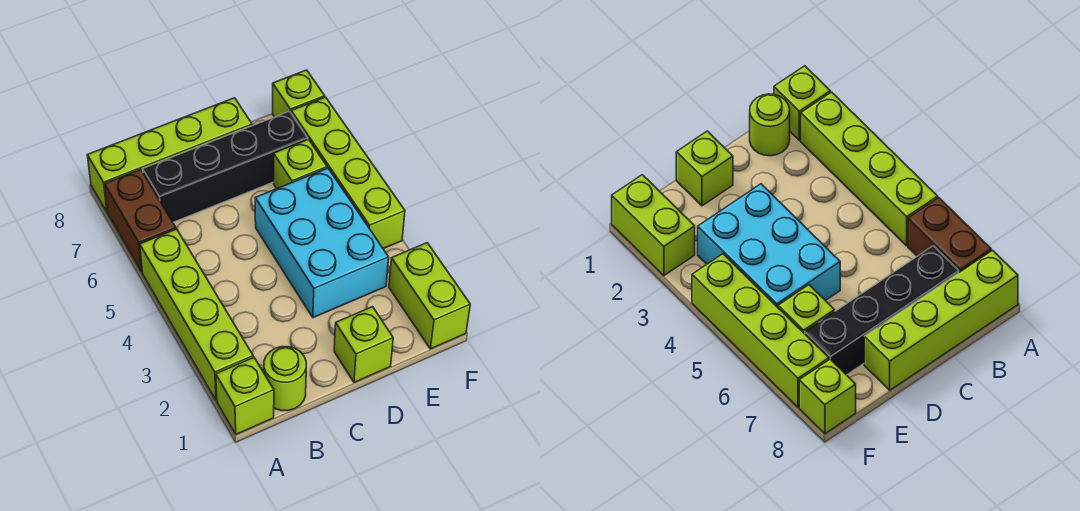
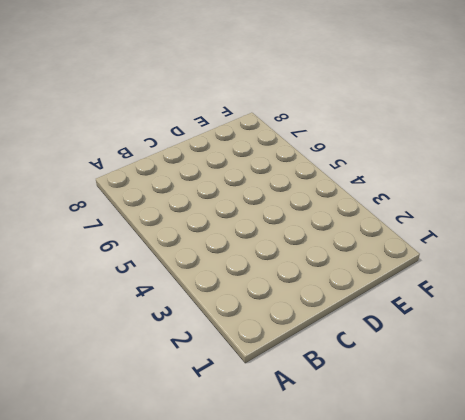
none -> lime 1x1 brick [216,357,274,434]
none -> lime 1x4 brick [140,229,253,400]
none -> brown 1x2 brick [104,169,176,272]

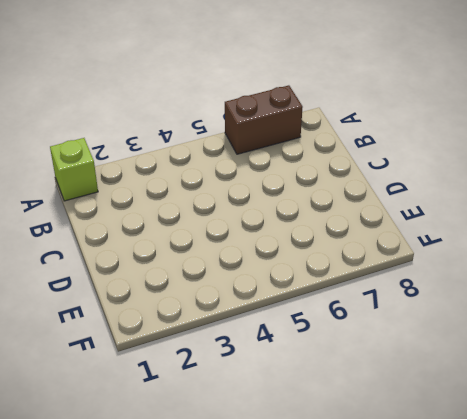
none -> lime 1x4 brick [140,229,253,400]
none -> lime 1x4 brick [87,98,252,213]
none -> lime 1x1 round brick [264,347,306,411]

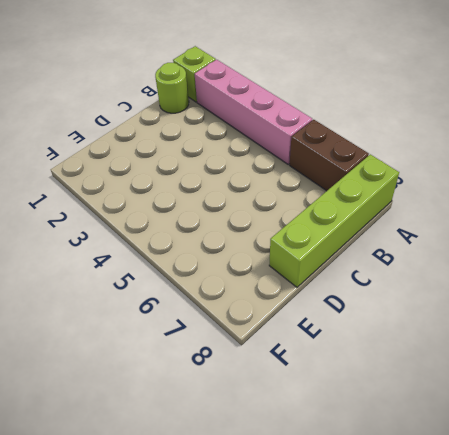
pink 1x4 brick [195,60,312,164] -> lime 1x4 brick [140,229,253,400]
none -> black 1x4 brick [143,111,308,222]
none -> lime 1x1 brick [334,307,393,382]
none -> cyan 2x3 brick [255,168,389,318]

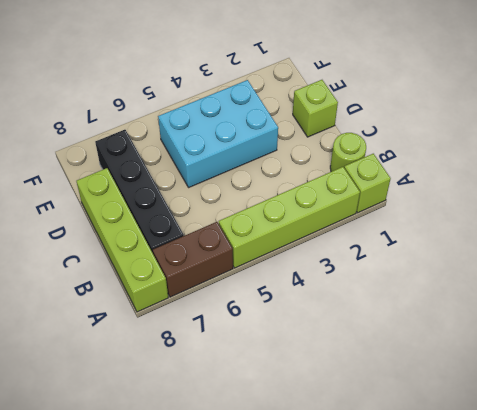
none -> lime 1x1 brick [274,139,327,188]
none -> lime 1x2 brick [389,243,470,349]
none -> lime 1x4 brick [291,97,405,249]

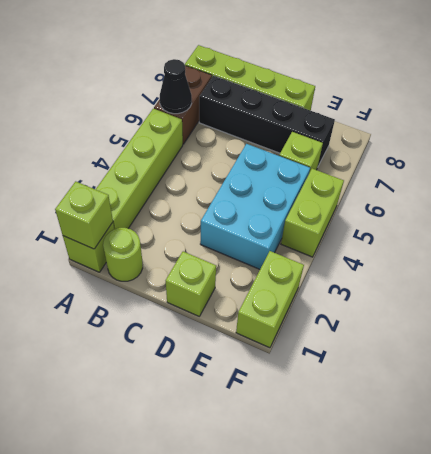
lime 1x1 brick [55,181,113,249] -> lime 1x1 brick moved to [273,70,325,117]
black 1x1 cone [160,59,192,114] -> none
lime 1x2 brick [281,169,344,257] -> lime 1x4 brick [291,97,405,249]

